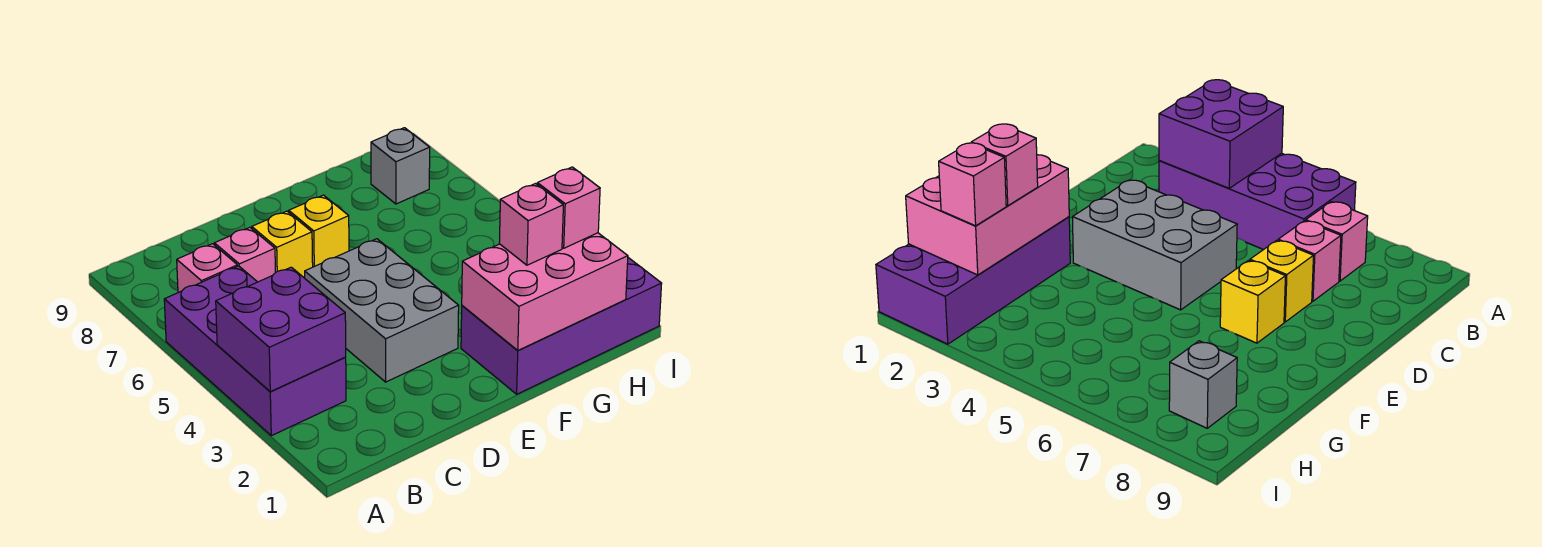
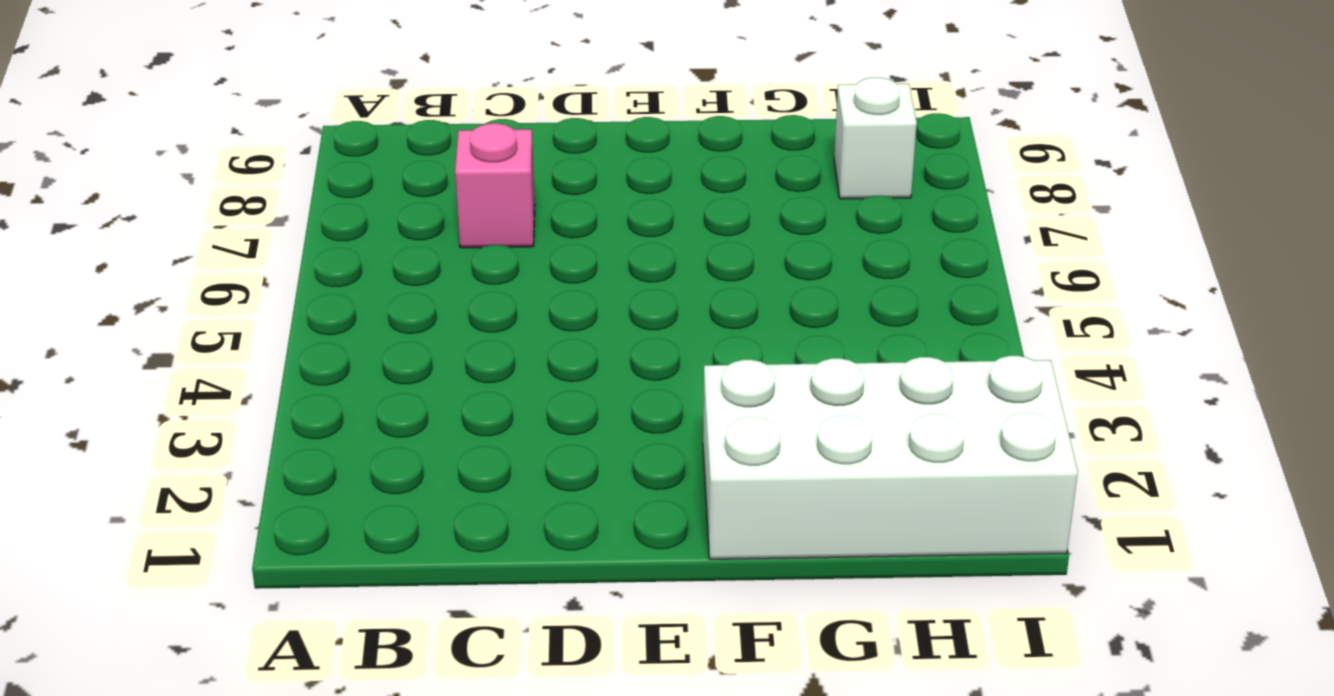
white 2x4 brick [703,356,1078,559] -> purple 2x4 brick [461,258,662,394]
white 1x1 brick [834,78,917,199] -> grey 1x1 brick [371,128,430,204]
none -> purple 2x4 brick [164,266,346,436]
none -> pink 1x1 brick [177,244,237,293]
none -> grey 2x3 brick [305,239,459,382]

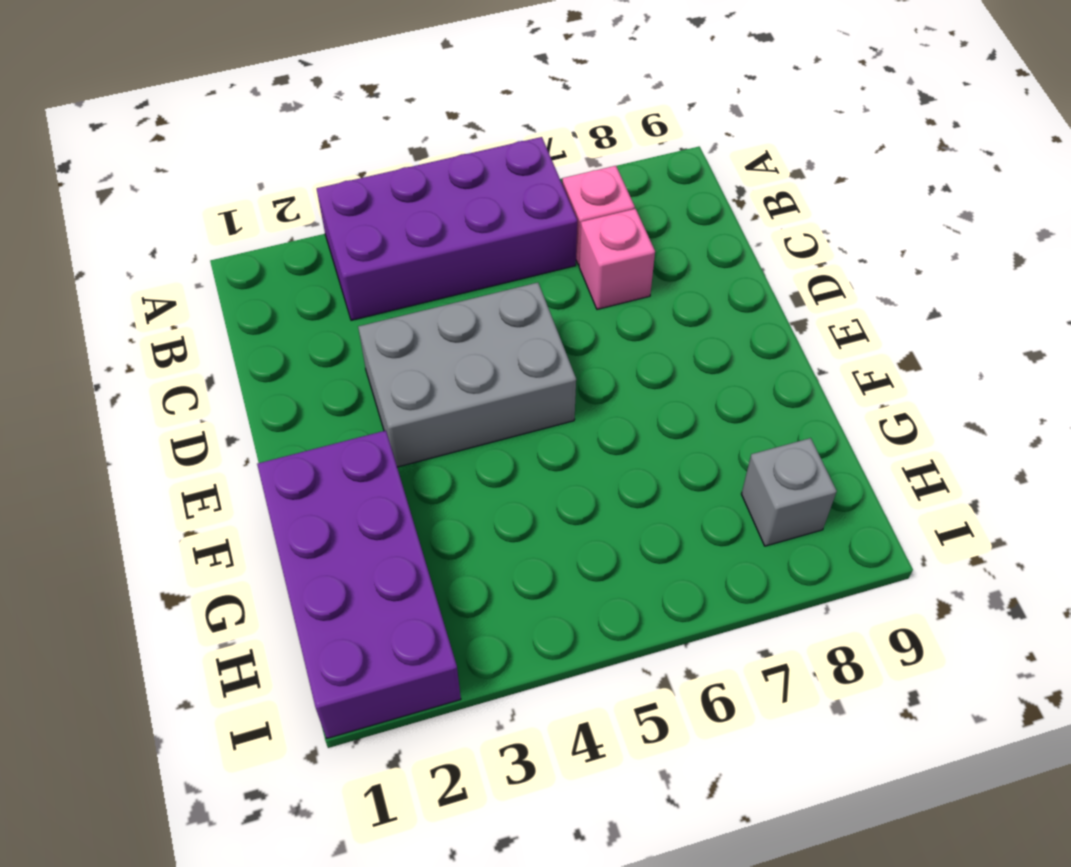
none -> yellow 1x1 brick [252,211,313,278]
none -> yellow 1x1 brick [289,195,349,267]
none -> purple 2x2 brick [216,267,346,392]

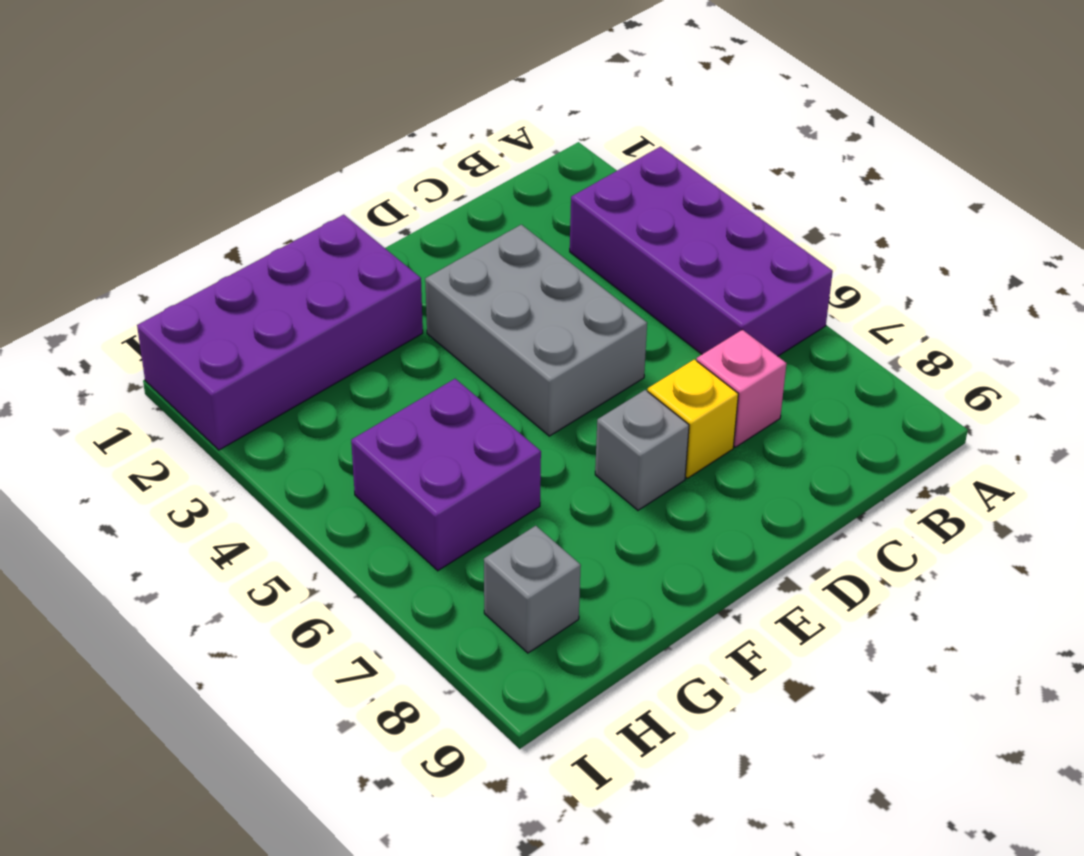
grey 1x1 brick [595,390,689,510] -> yellow 1x1 brick [289,195,349,267]
purple 2x2 brick [351,379,541,571] -> purple 2x2 brick moved to [216,267,346,392]
none -> pink 1x1 brick [177,244,237,293]
none -> pink 2x3 brick [462,233,628,351]
none -> pink 1x1 brick [499,184,563,265]

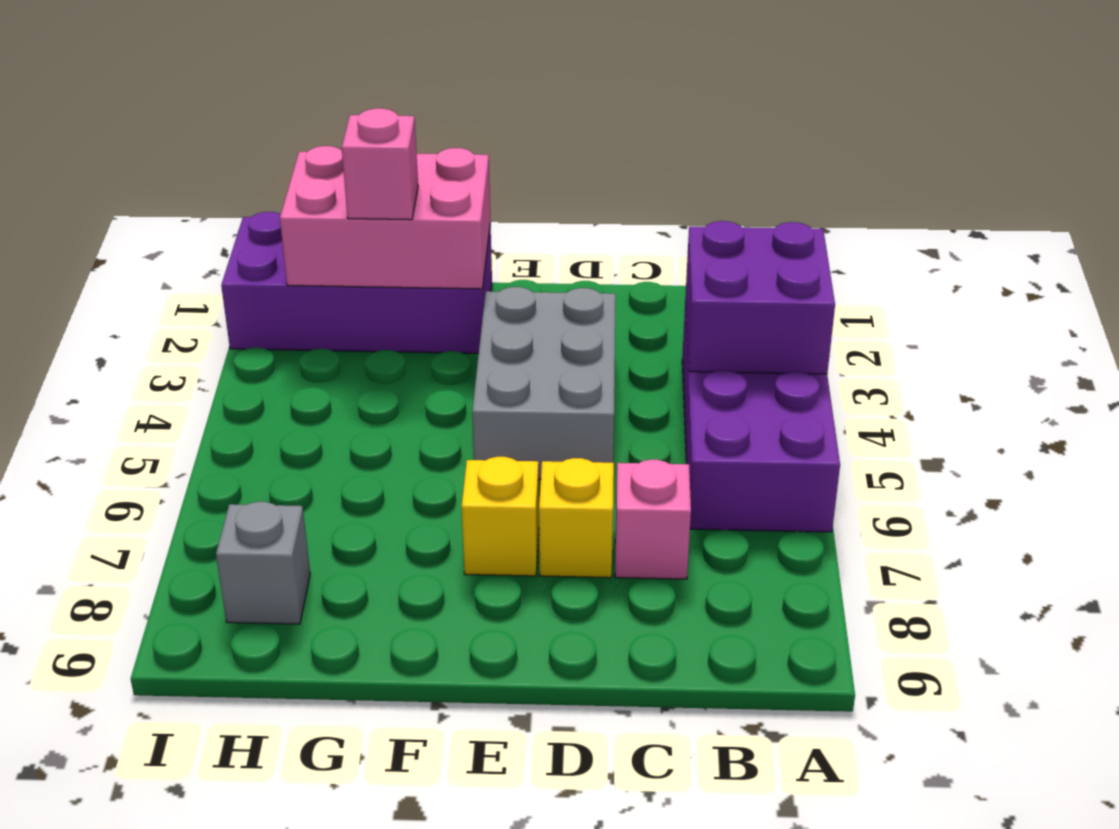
none -> pink 1x1 brick [177,244,237,293]
none -> pink 1x1 brick [537,167,600,248]

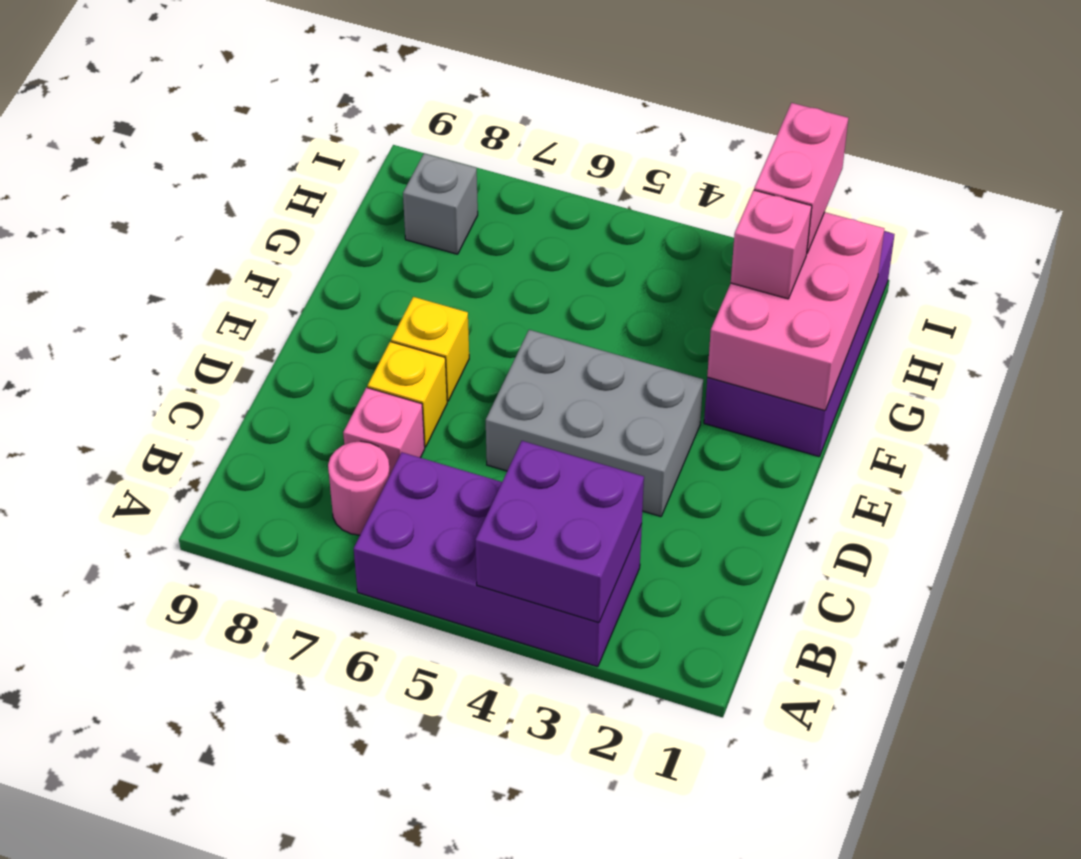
pink 1x1 round brick [328,441,390,535] -> pink 1x1 brick [177,244,237,293]
pink 1x2 brick [754,103,848,253] -> pink 1x1 brick [537,167,600,248]

